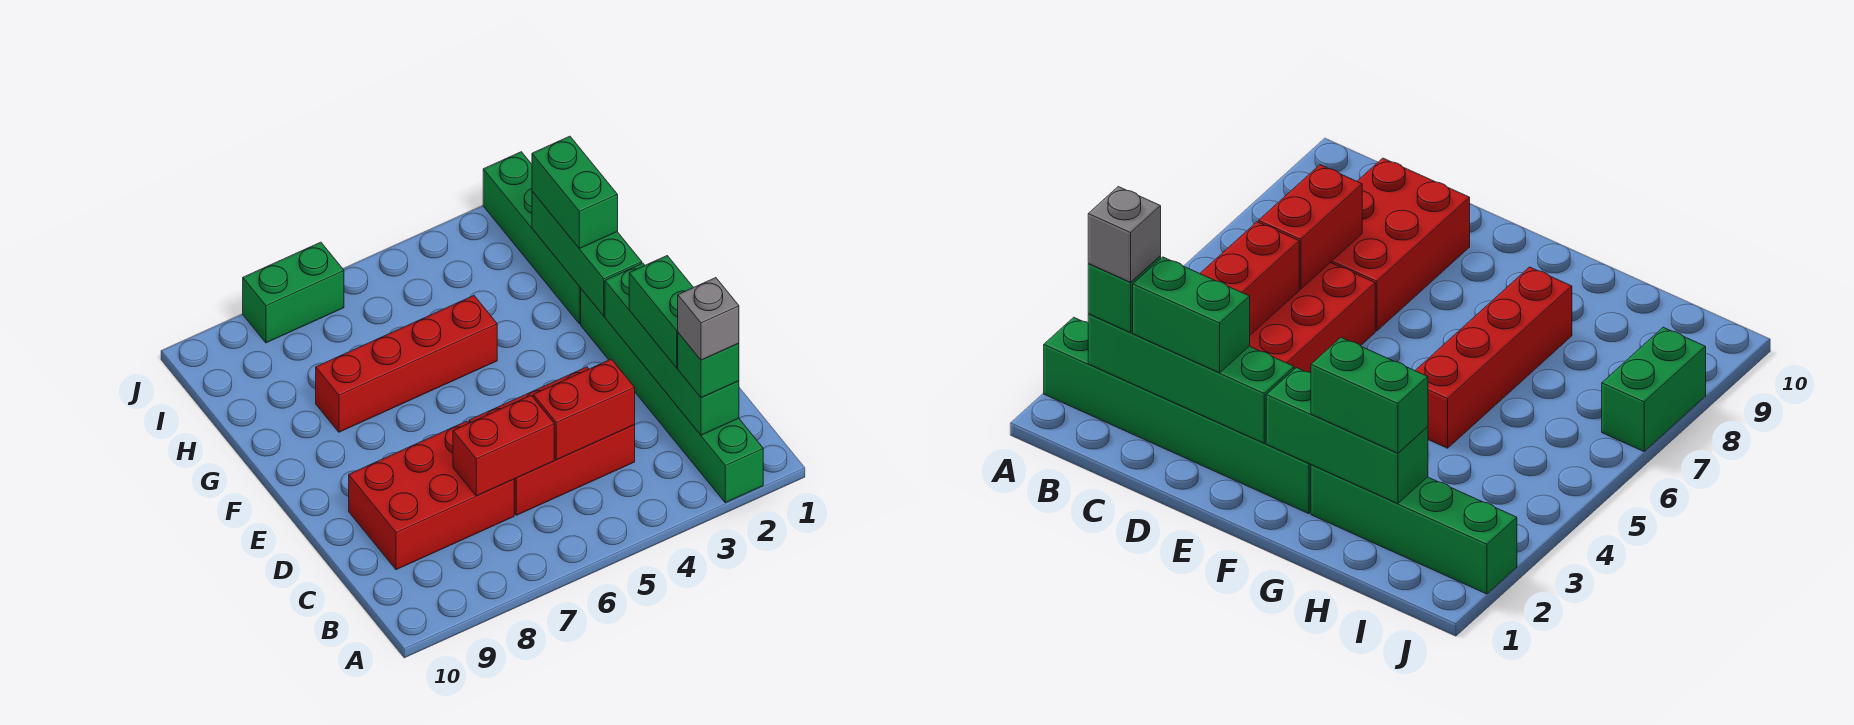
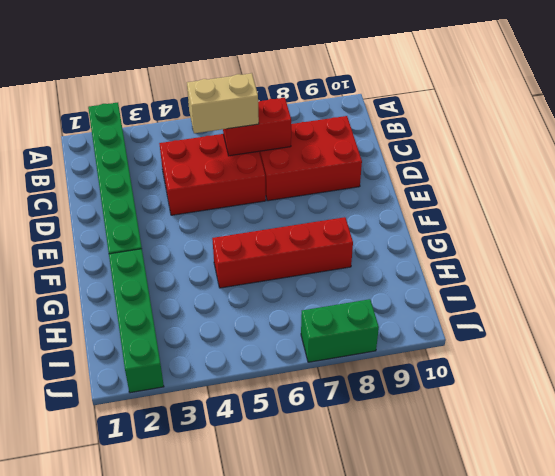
tan 1x2 brick [187,73,259,133] -> none
none -> green 1x4 brick [605,263,739,435]
none -> red 1x2 brick [533,359,635,460]
none -> green 1x3 brick [532,191,642,316]

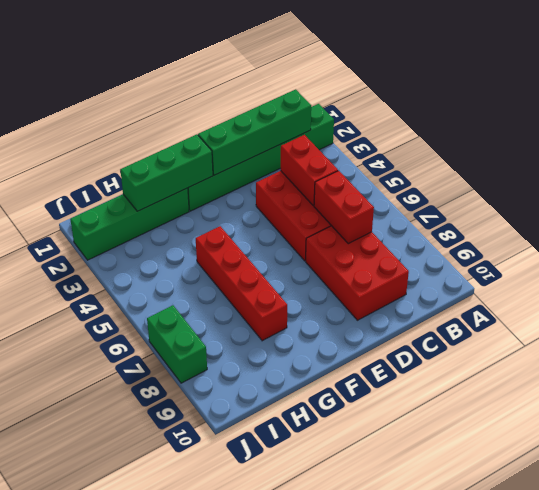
none -> green 1x1 brick [678,333,739,398]
none -> green 1x2 brick [629,256,693,368]
none -> green 1x2 brick [532,136,618,249]

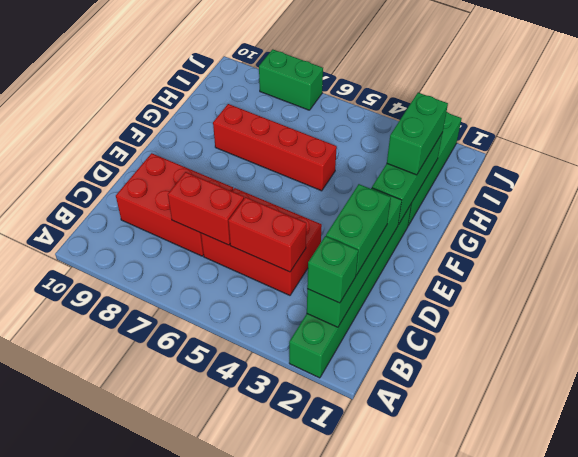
none -> grey 1x1 brick [678,278,739,360]

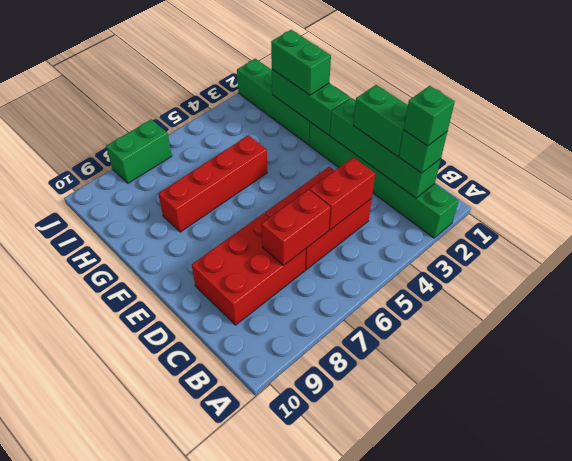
green 1x1 brick [404,86,455,146] -> grey 1x1 brick [678,278,739,360]

